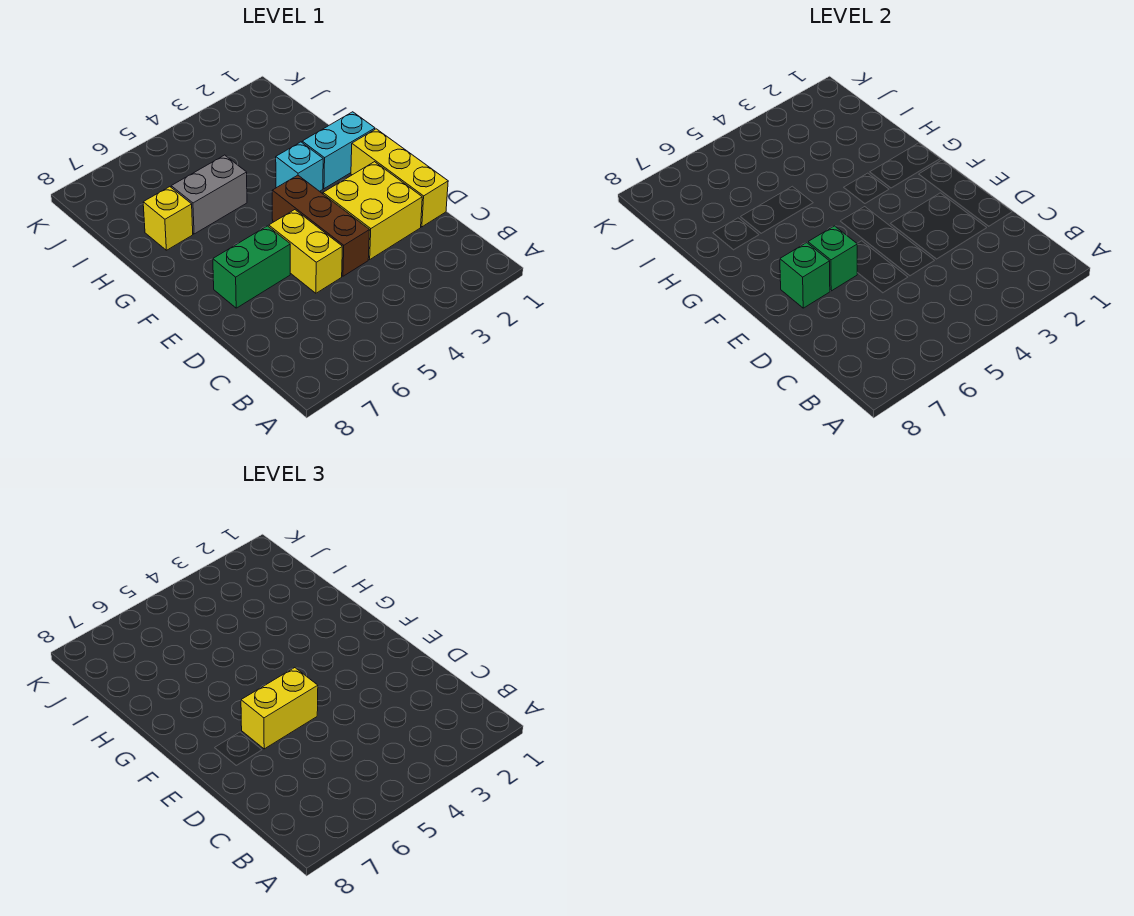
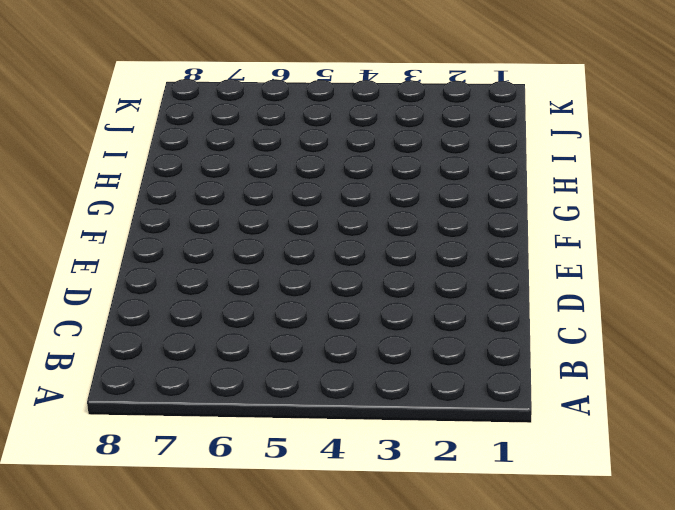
none -> yellow 1x3 brick [351,129,448,227]
none -> yellow 2x2 brick [323,162,422,259]
none -> brown 1x3 brick [272,175,370,276]

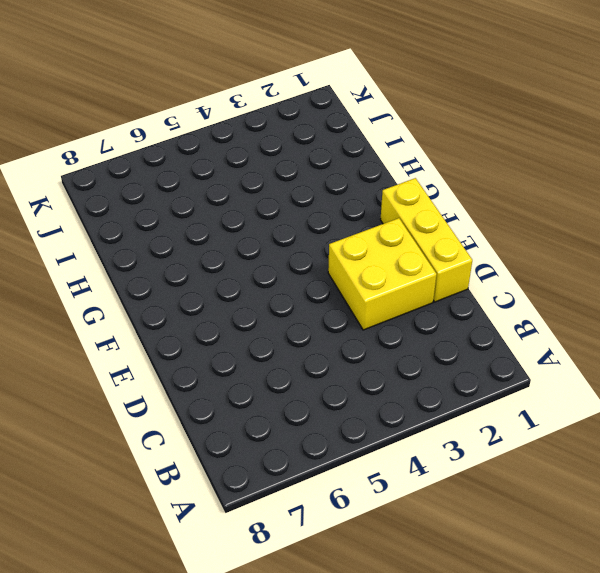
none -> brown 1x3 brick [272,175,370,276]
none -> yellow 1x2 brick [269,210,342,293]
none -> green 1x2 brick [213,226,290,308]

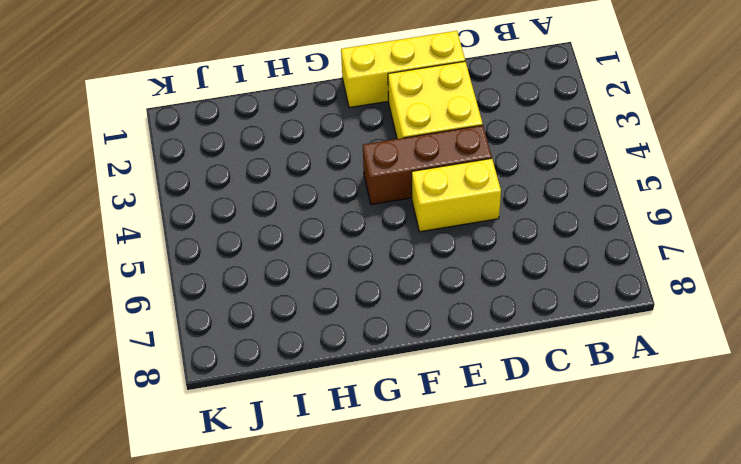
none -> green 1x2 brick [213,226,290,308]
none -> cyan 1x2 brick [302,112,375,189]
none -> cyan 1x1 brick [276,142,323,191]

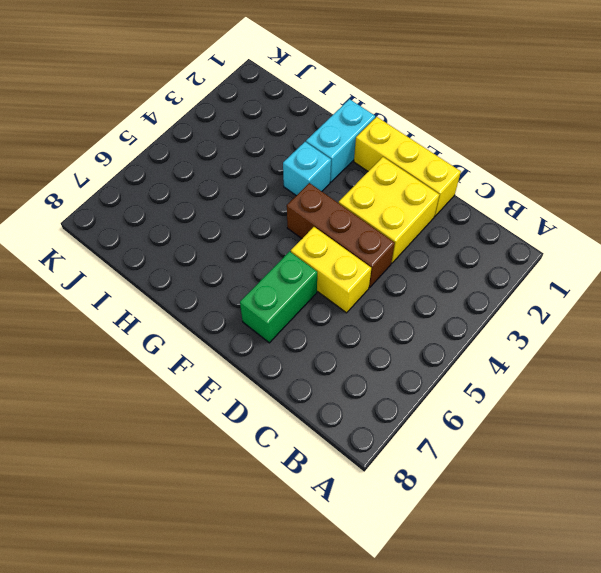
none -> grey 1x2 brick [171,155,247,234]
none -> yellow 1x1 brick [143,187,193,250]
none -> green 1x1 brick [808,226,857,291]

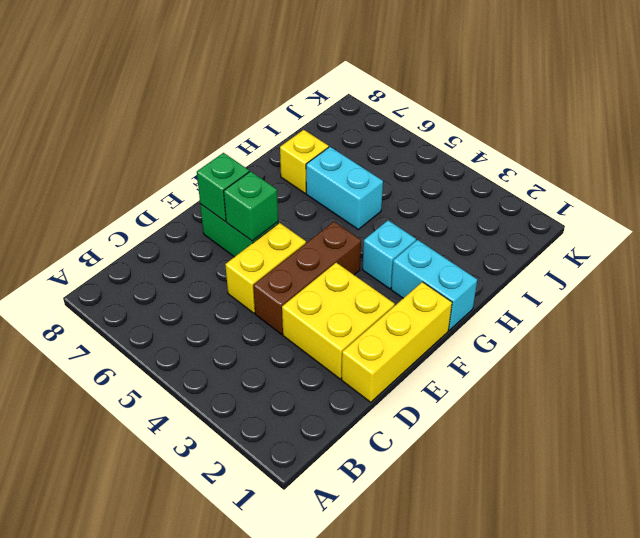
cyan 1x2 brick [306,147,383,229] -> grey 1x2 brick [171,155,247,234]
none -> yellow 1x2 brick [241,668,318,749]

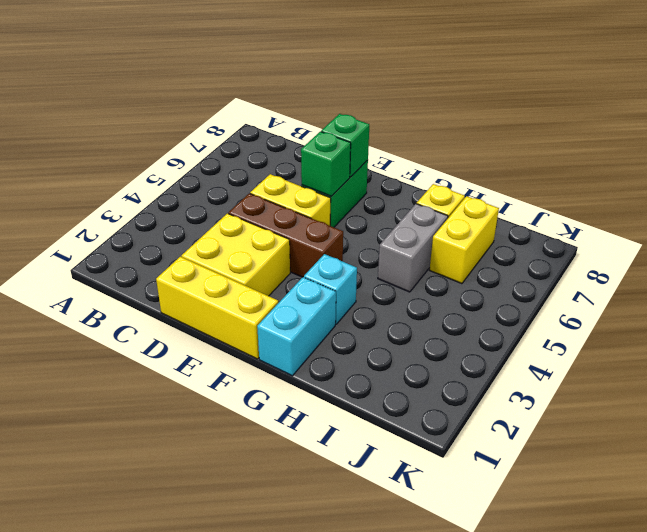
yellow 1x2 brick [430,196,499,284] -> yellow 1x2 brick moved to [241,668,318,749]

